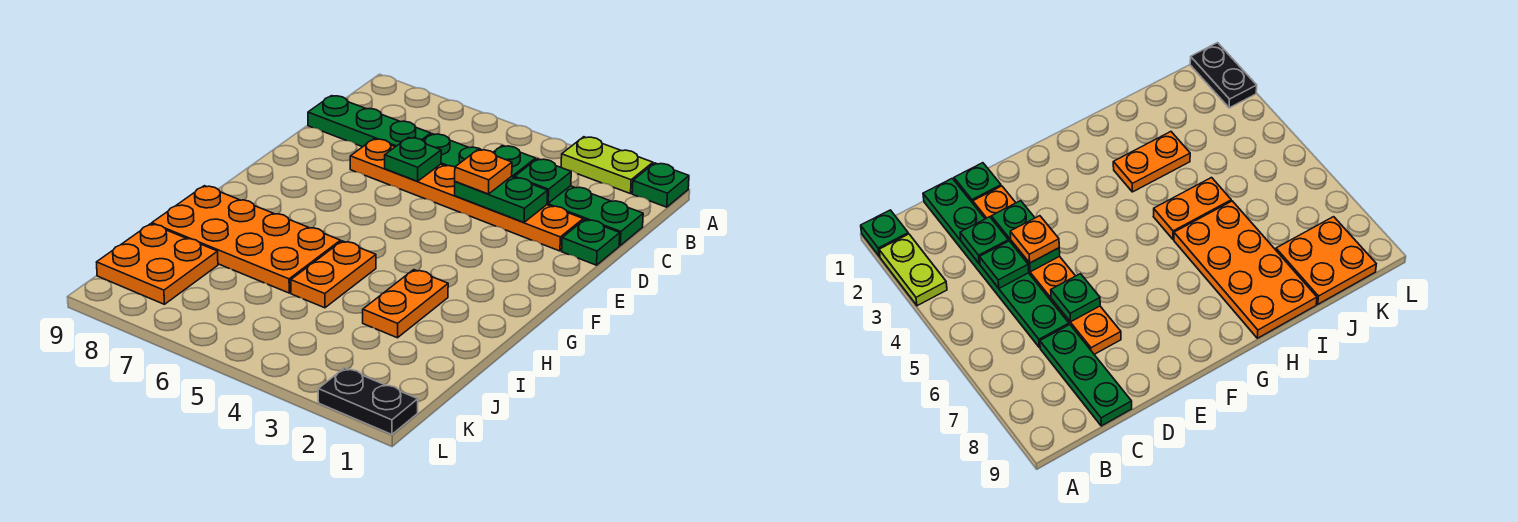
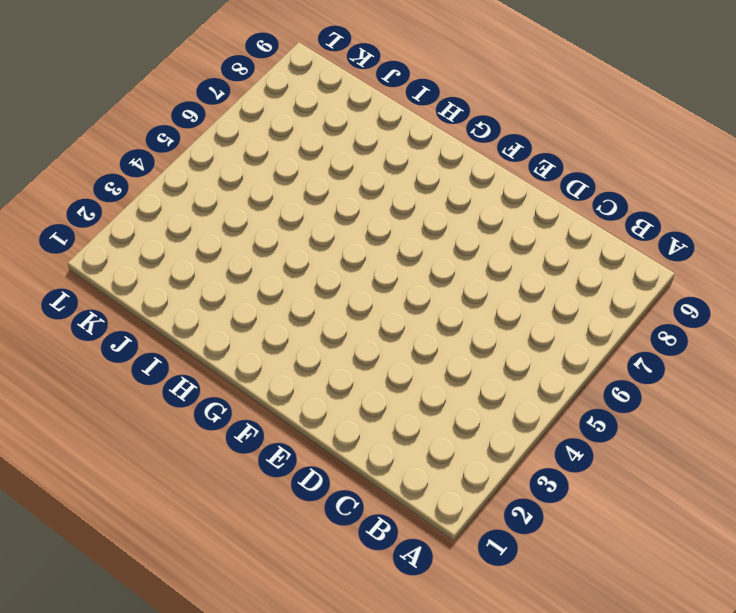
none -> green 1x1 plate [632,163,689,207]
none -> lime 1x2 plate [561,137,653,194]
none -> green 1x6 plate [423,134,643,245]

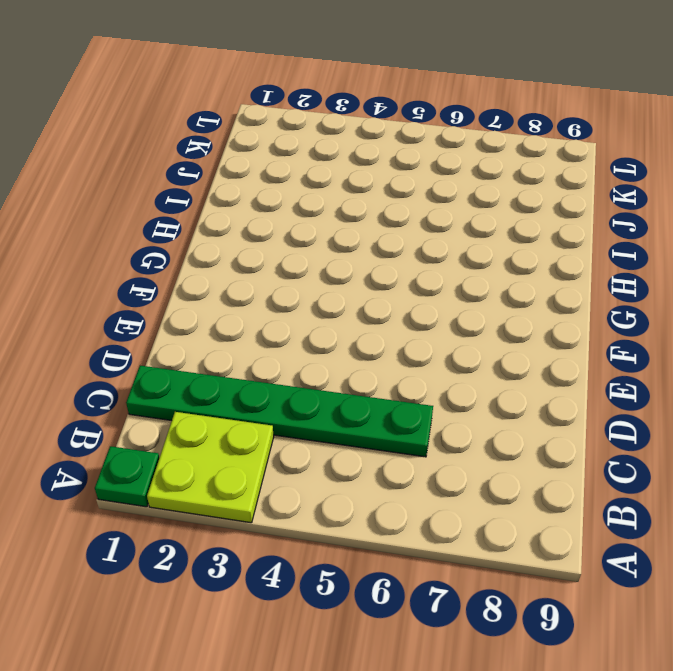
lime 2x2 plate [147,412,274,523] -> lime 1x2 plate [561,137,653,194]
none -> green 1x3 plate [308,96,431,147]
none -> green 1x1 plate [562,219,620,265]
none -> orange 1x6 plate [350,139,583,251]

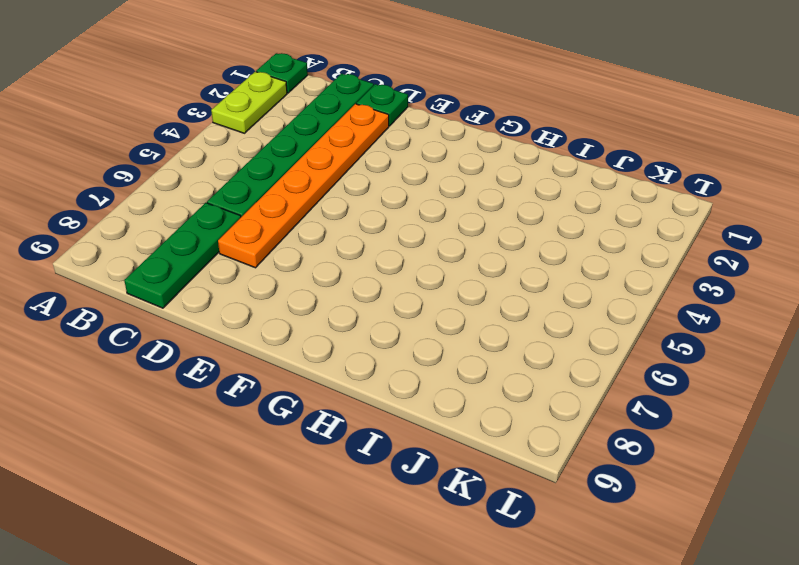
none -> orange 1x2 plate [363,270,448,338]
none -> orange 1x2 plate [291,241,376,308]
none -> orange 2x4 plate [152,186,341,293]

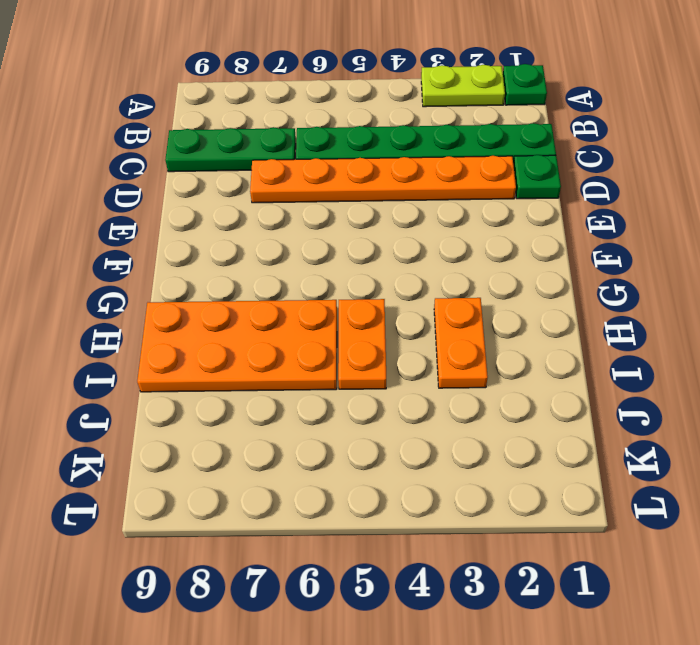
none -> orange 2x2 plate [97,224,218,304]
none -> black 1x2 plate [318,368,418,434]
none -> green 1x1 plate [515,159,571,203]

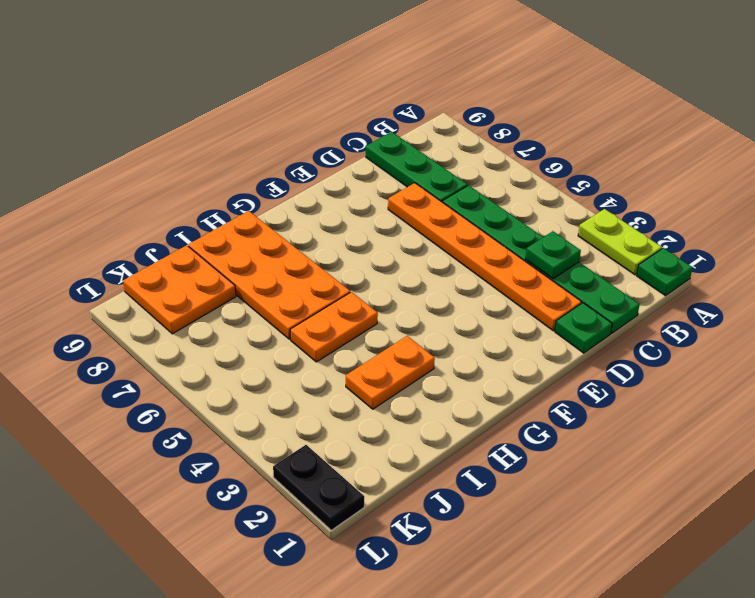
none -> green 1x1 plate [493,146,536,178]
none -> green 1x2 plate [455,177,548,222]
none -> green 1x1 plate [385,137,441,181]

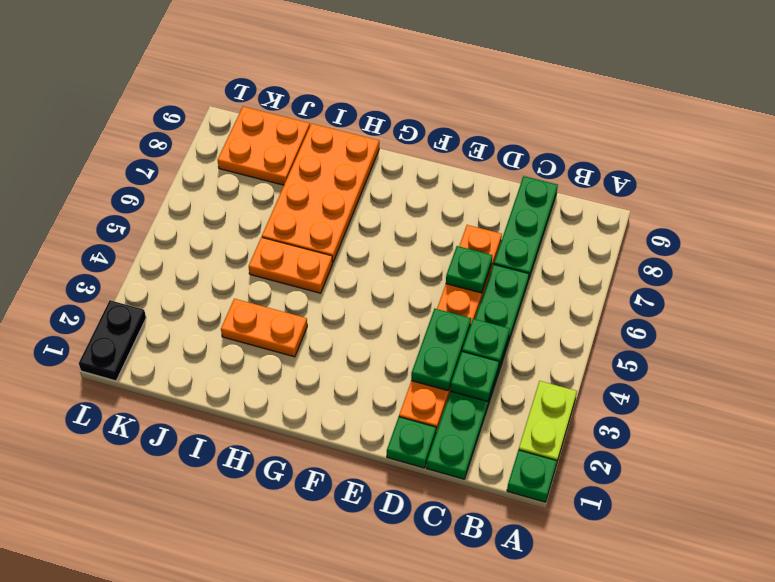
none -> orange 1x1 plate [455,149,512,194]

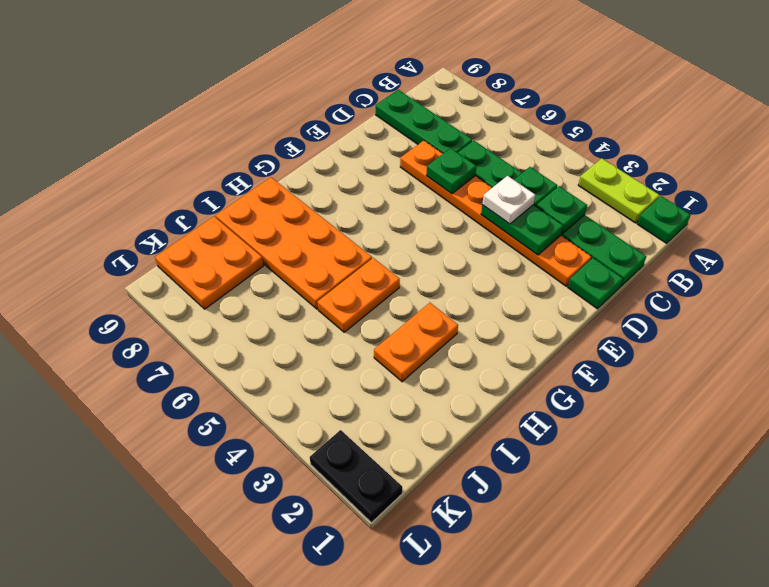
white 1x1 plate [482,176,535,224] -> orange 1x1 plate [455,149,512,194]

